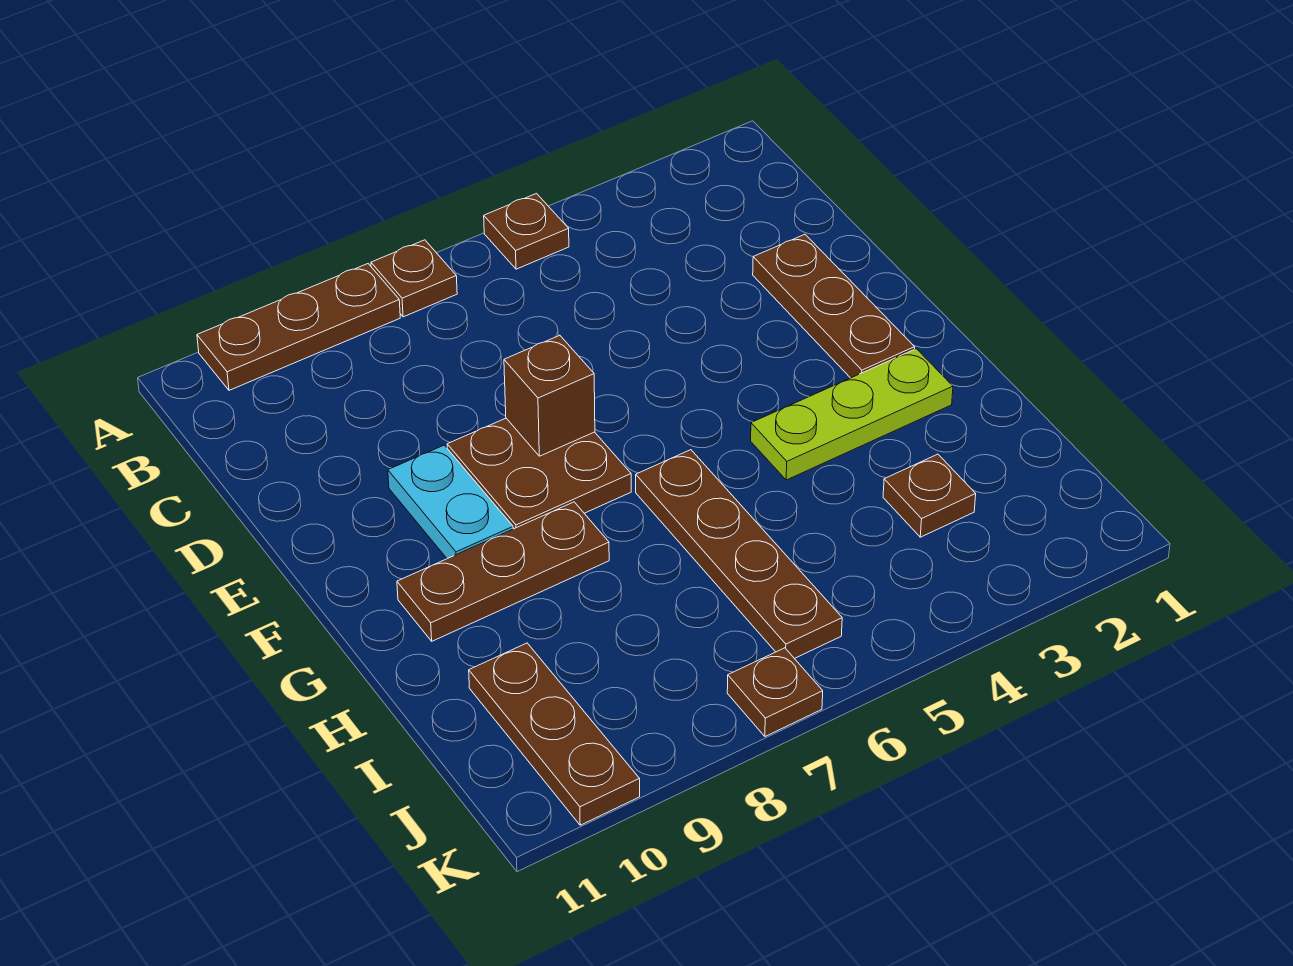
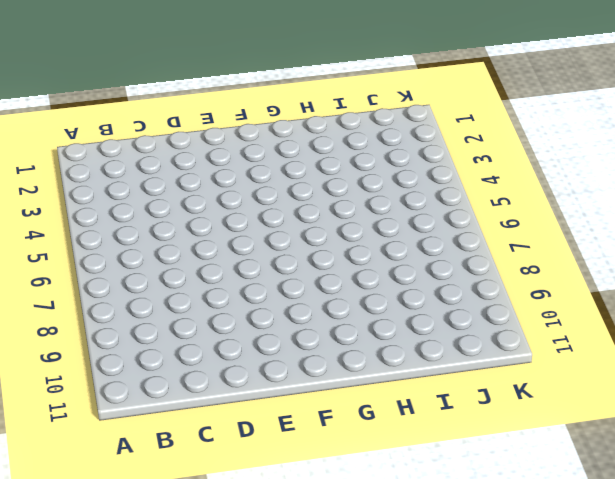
none -> brown 1x1 plate [484,194,569,269]
none -> brown 1x1 plate [371,240,457,317]
none -> brown 1x3 plate [197,264,400,390]

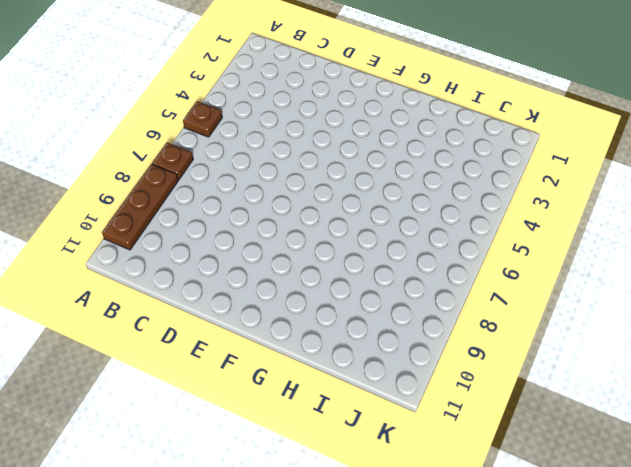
none -> brown 1x3 plate [753,234,915,378]
none -> brown 2x2 plate [447,418,631,529]
none -> cyan 1x2 plate [388,445,513,559]

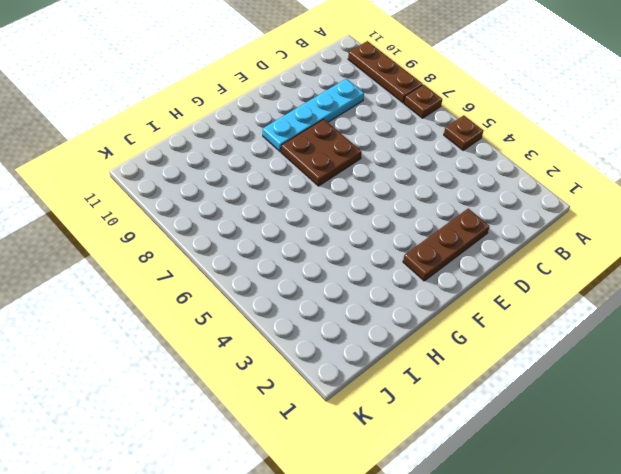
cyan 1x4 plate [263,79,364,152] -> cyan 1x2 plate [388,445,513,559]
none -> lime 1x3 plate [751,349,953,480]
none -> brown 1x4 plate [636,450,842,659]
none -> brown 1x3 plate [397,502,609,641]

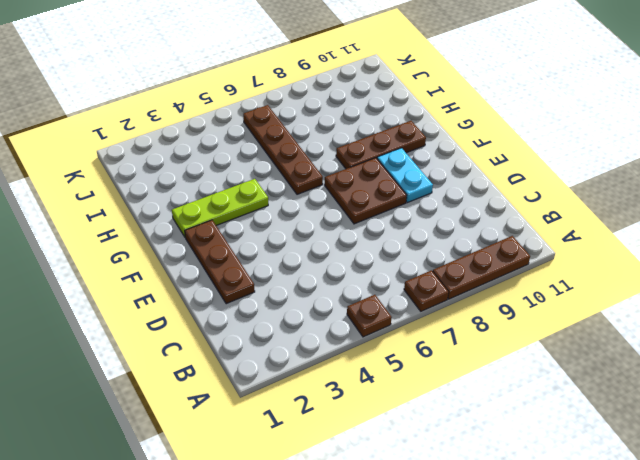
none -> brown 1x1 plate [883,454,976,537]
none -> brown 1x3 plate [469,643,640,825]
none -> brown 1x1 plate [727,648,823,736]

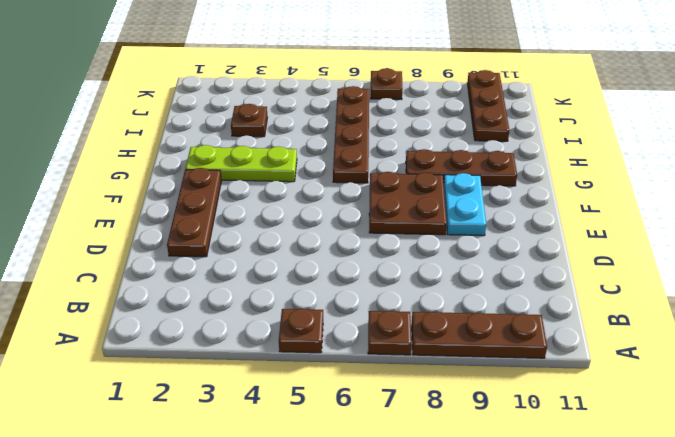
none -> brown 1x1 brick [504,335,595,456]

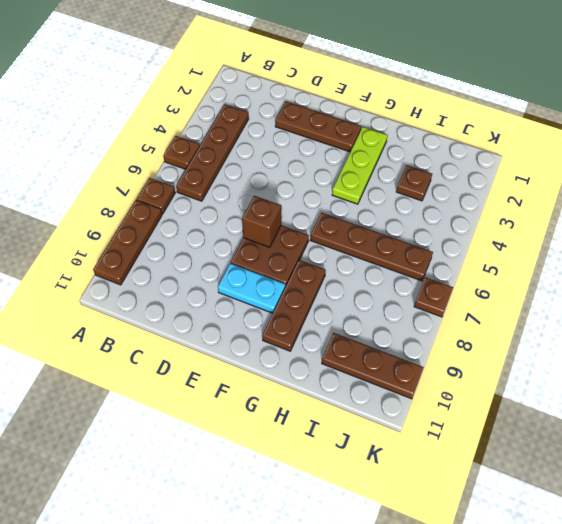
brown 1x4 plate [176,104,249,201] -> none

